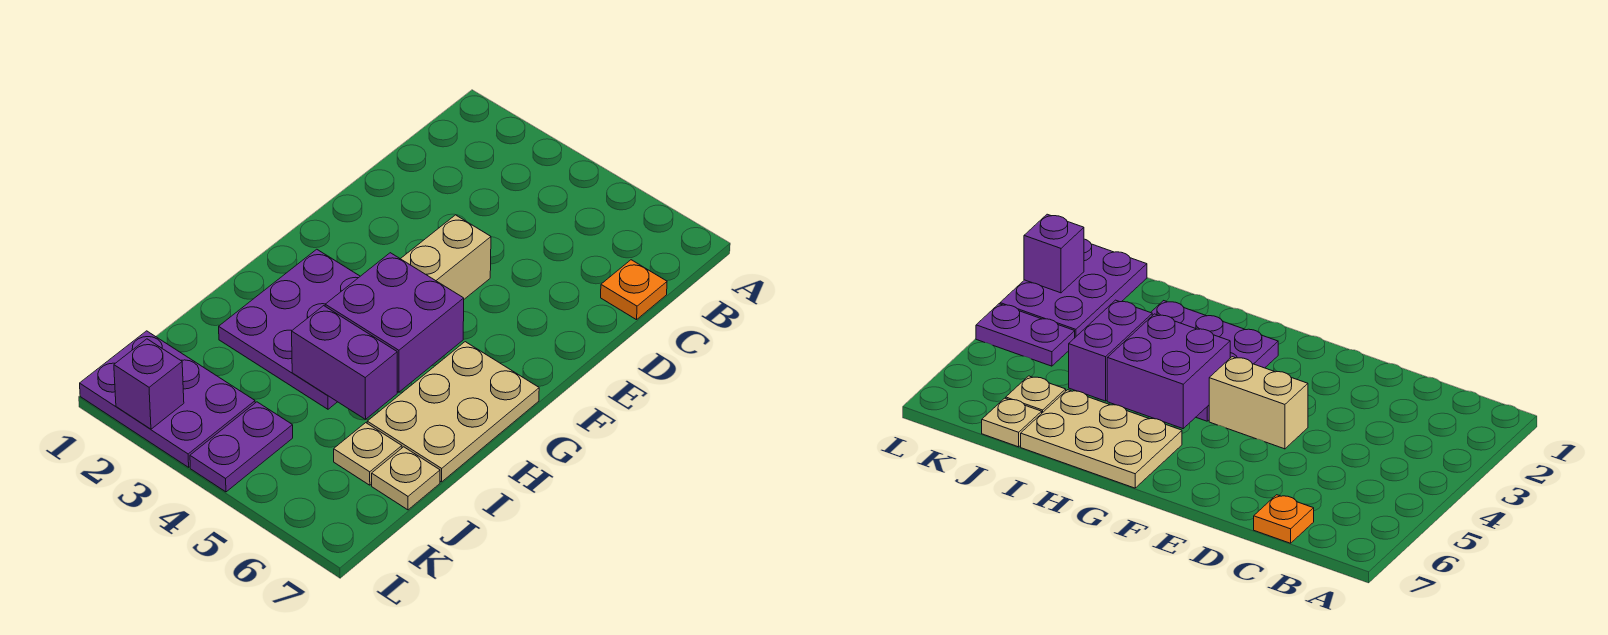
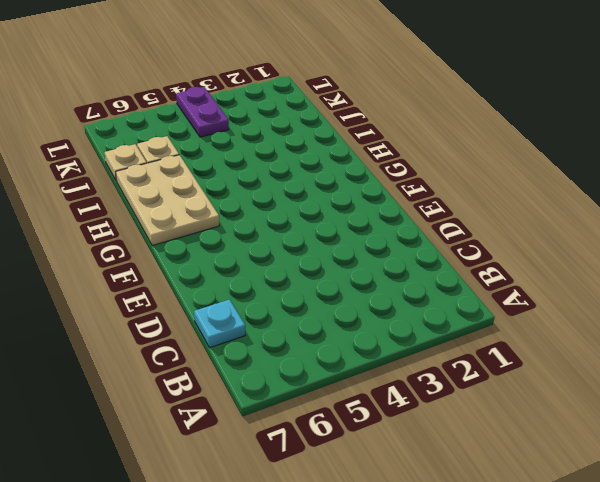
cyan 1x1 plate [194,300,245,348] -> orange 1x1 plate [601,260,667,320]
none -> tan 1x2 brick [401,215,491,299]
none -> purple 3x3 plate [219,249,360,409]

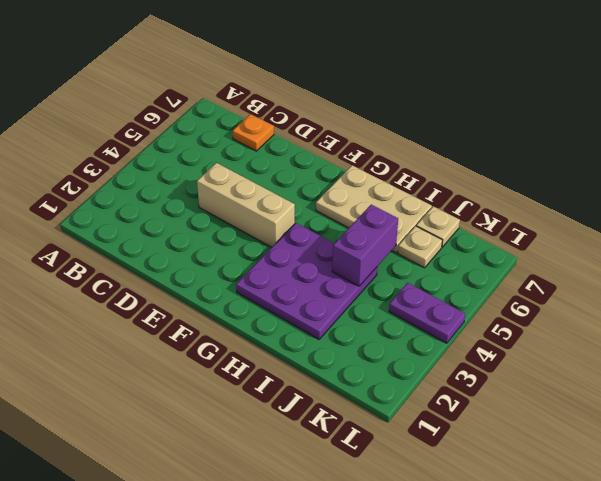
tan 1x3 brick [197,163,295,247] -> tan 1x2 brick [401,215,491,299]
none -> purple 2x3 plate [80,331,255,467]
none -> purple 2x2 brick [325,253,464,392]

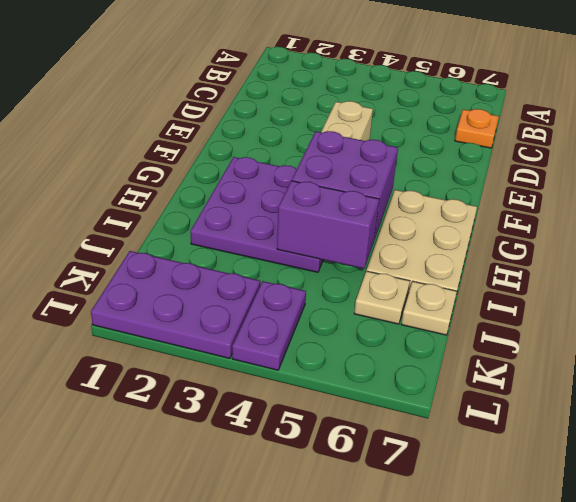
none -> purple 1x1 brick [114,339,184,429]

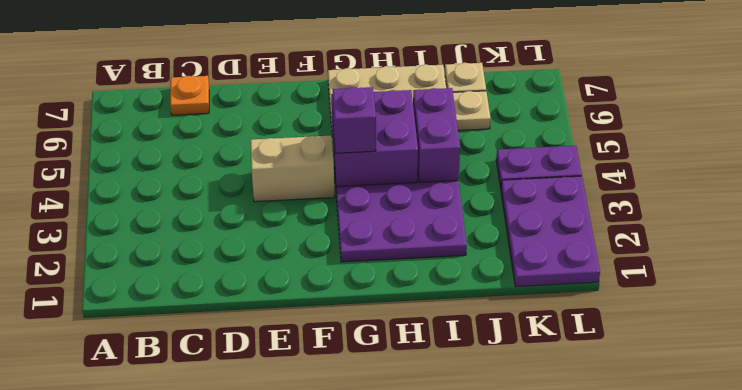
purple 1x1 brick [333,87,376,153] -> purple 1x1 brick moved to [114,339,184,429]

